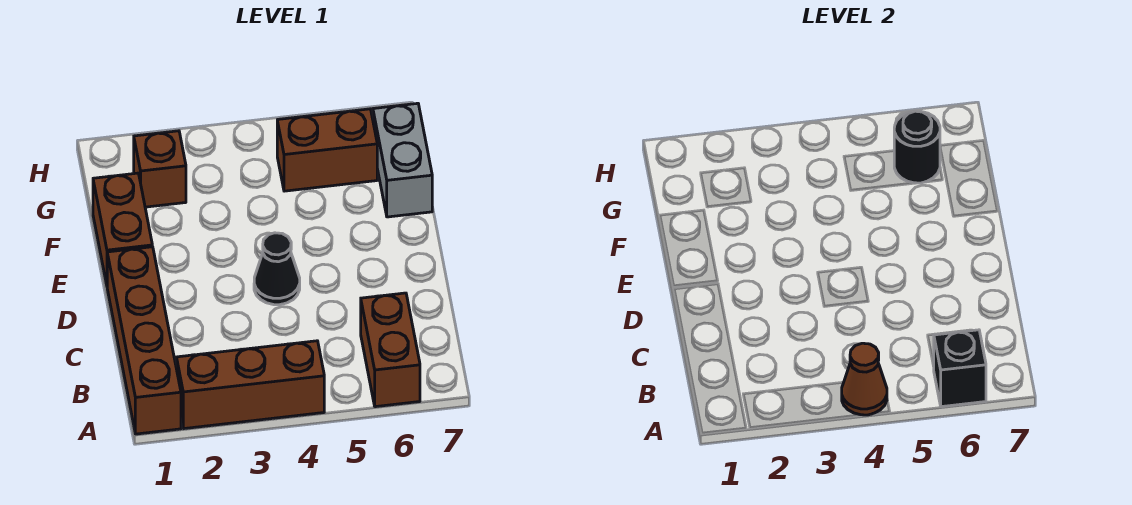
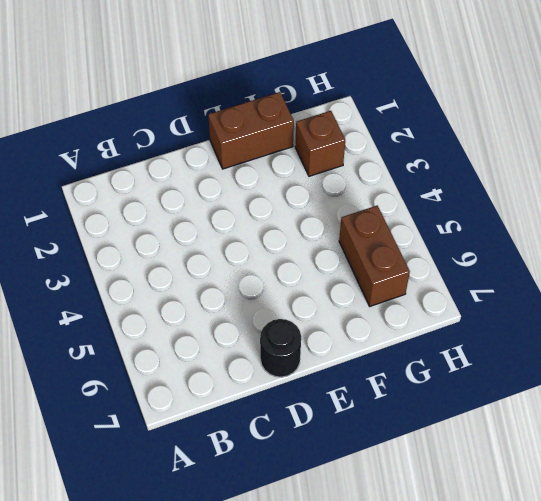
black 1x1 round brick [260,319,301,377] -> black 1x1 round brick moved to [894,111,940,183]
none -> brown 1x4 brick [107,247,181,434]
none -> brown 1x3 brick [176,341,324,429]

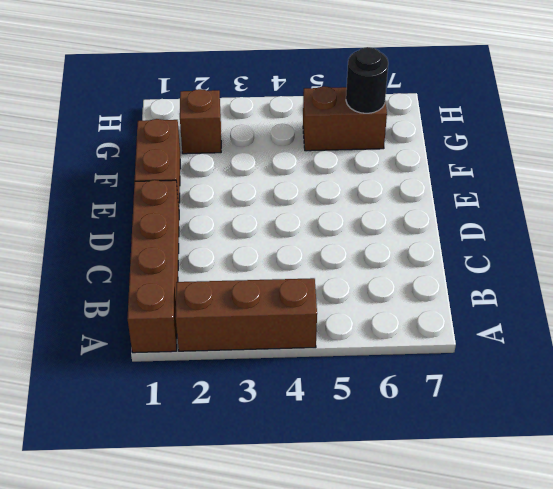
none -> brown 1x2 brick [361,293,420,407]
none -> black 1x1 cone [254,233,300,305]

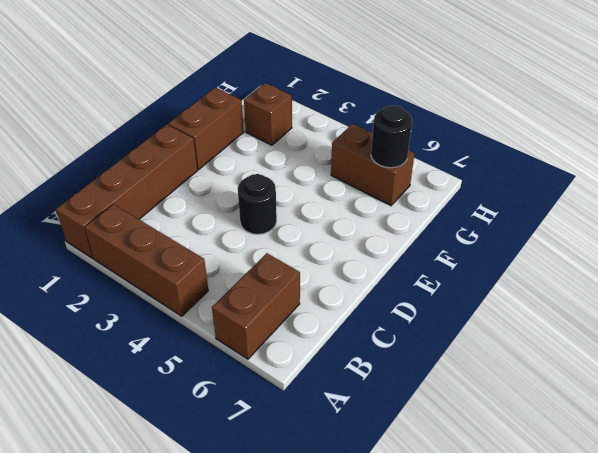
black 1x1 round brick [238,174,277,234] -> black 1x1 cone [254,233,300,305]
none -> grey 1x2 brick [373,103,432,217]
none -> brown 1x1 cone [842,343,887,415]

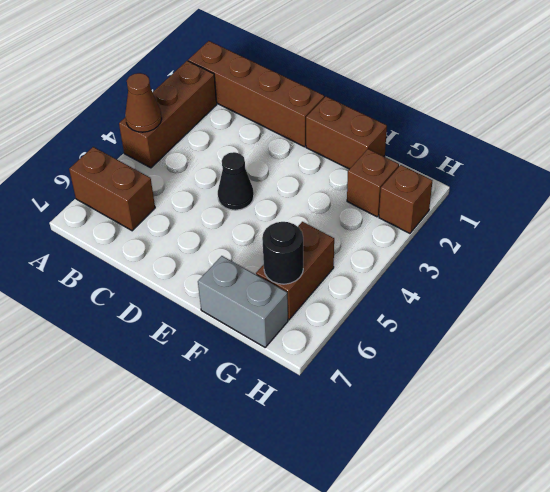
brown 1x1 brick [379,165,433,233] -> none
none -> black 1x1 brick [933,330,986,407]

